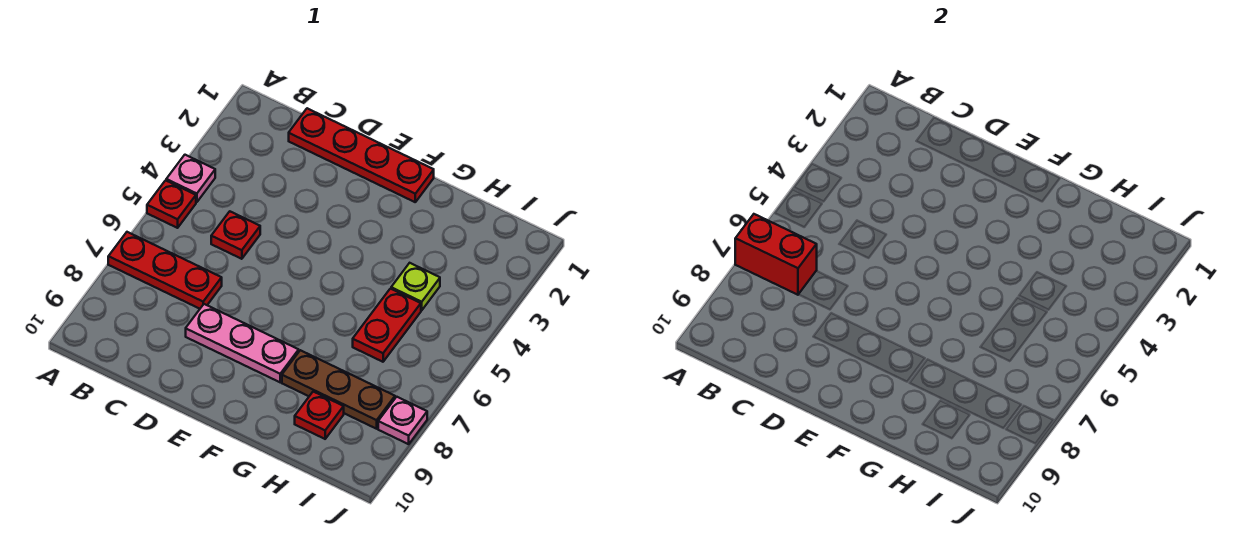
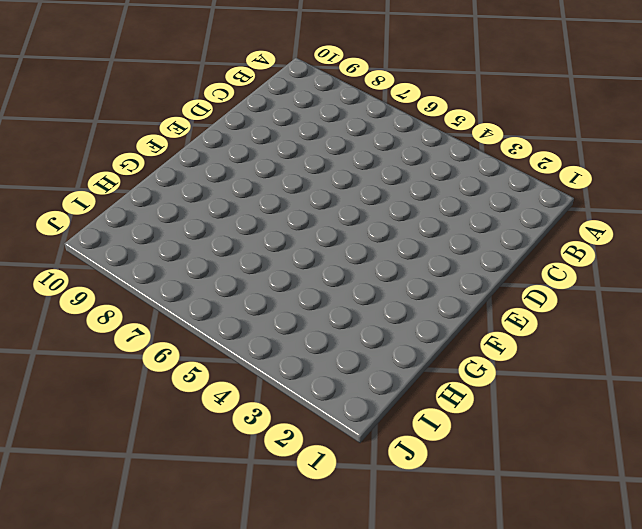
none -> pink 1x1 plate [166,155,215,202]
none -> red 1x1 plate [147,180,196,228]
none -> red 1x3 plate [108,232,222,309]

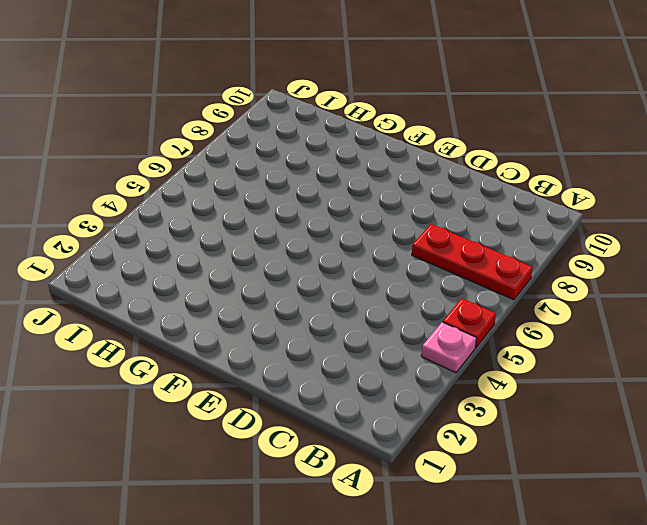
none -> red 1x4 plate [289,108,434,202]
none -> red 1x1 plate [211,211,260,259]
none -> pink 1x3 plate [186,304,299,382]

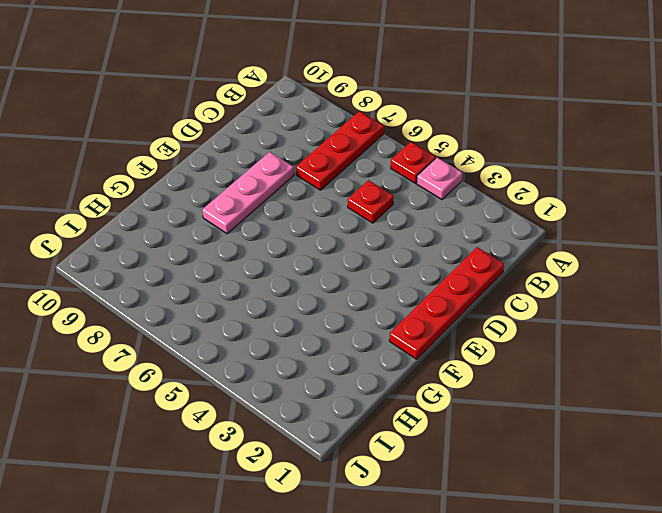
none -> brown 1x3 plate [282,350,395,429]
none -> lime 1x1 plate [391,263,440,310]
none -> red 1x2 plate [353,289,421,362]

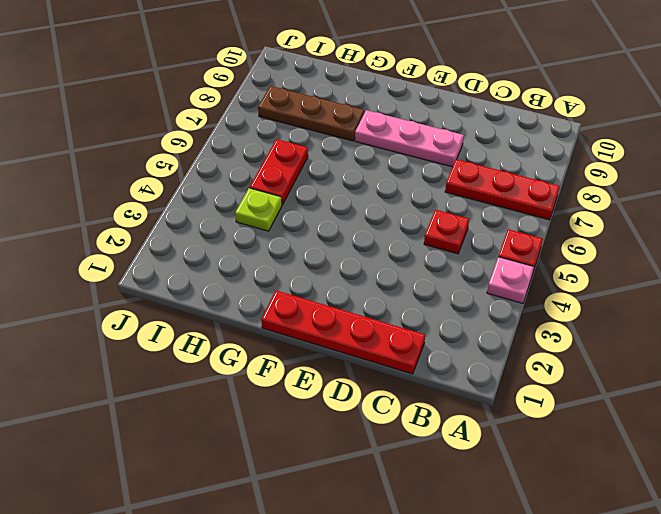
none -> red 1x1 plate [295,392,344,439]
none -> pink 1x1 plate [378,397,427,444]
none -> red 1x2 brick [735,214,817,295]

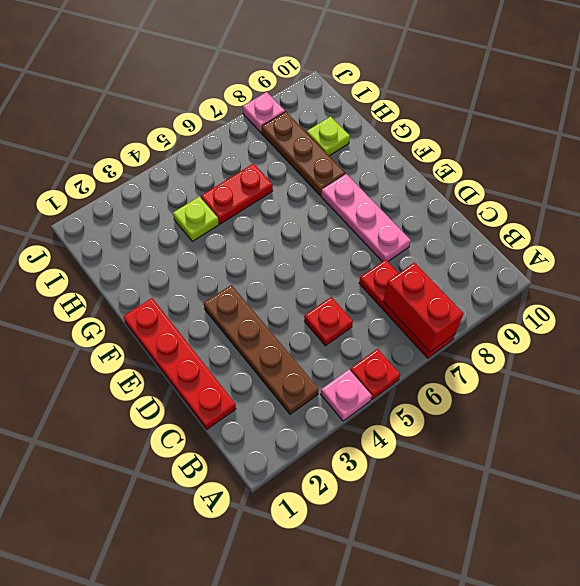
brown 1x4 plate [204,285,319,414] -> none
lime 1x1 plate [307,117,350,156] -> red 1x1 plate [295,392,344,439]

